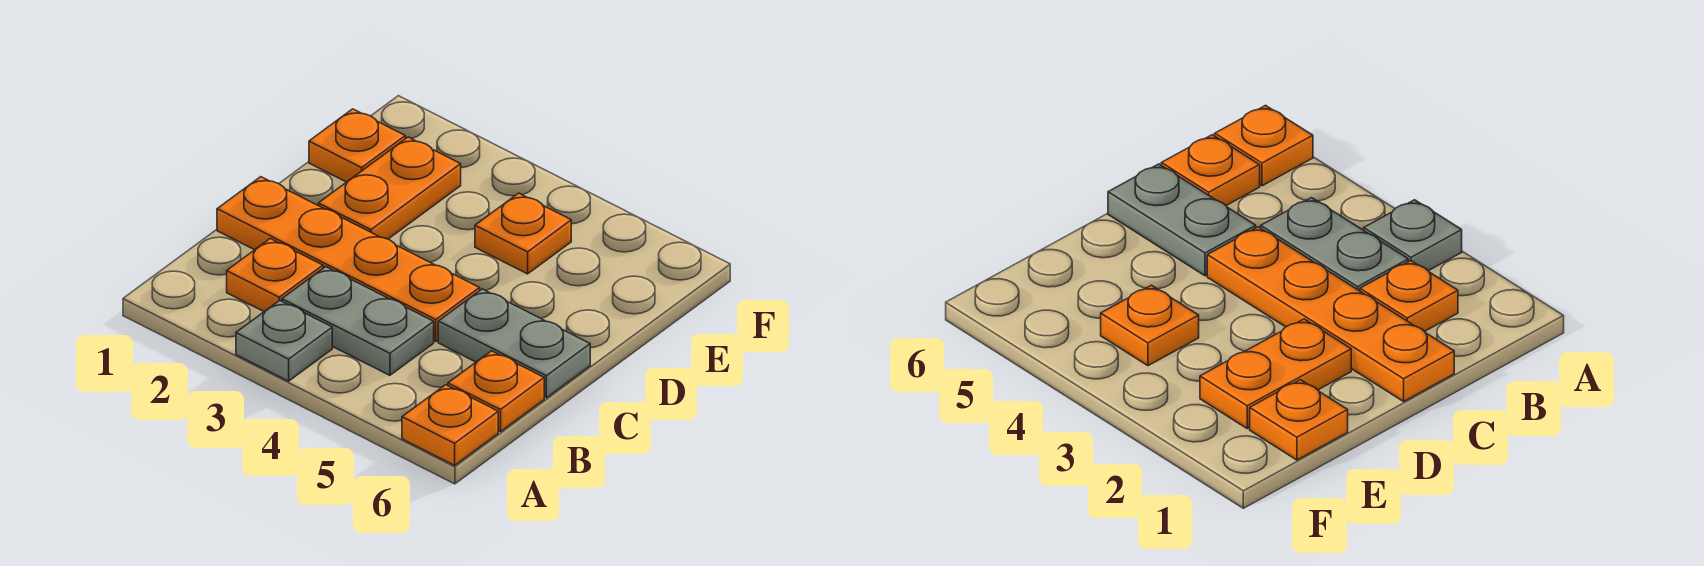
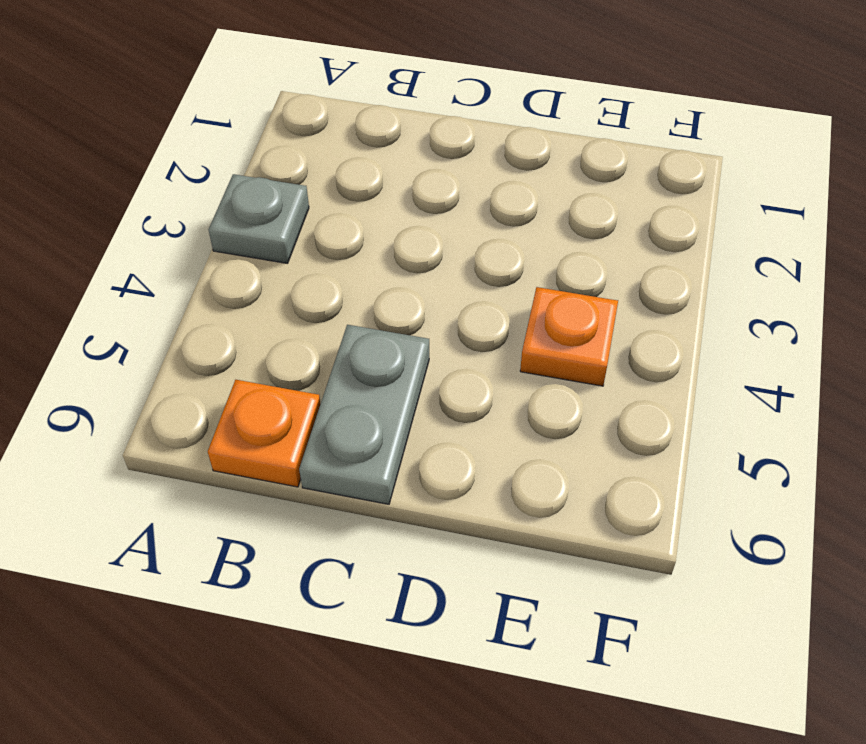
none -> orange 1x1 plate [402,385,498,465]
none -> orange 1x1 plate [227,239,323,312]

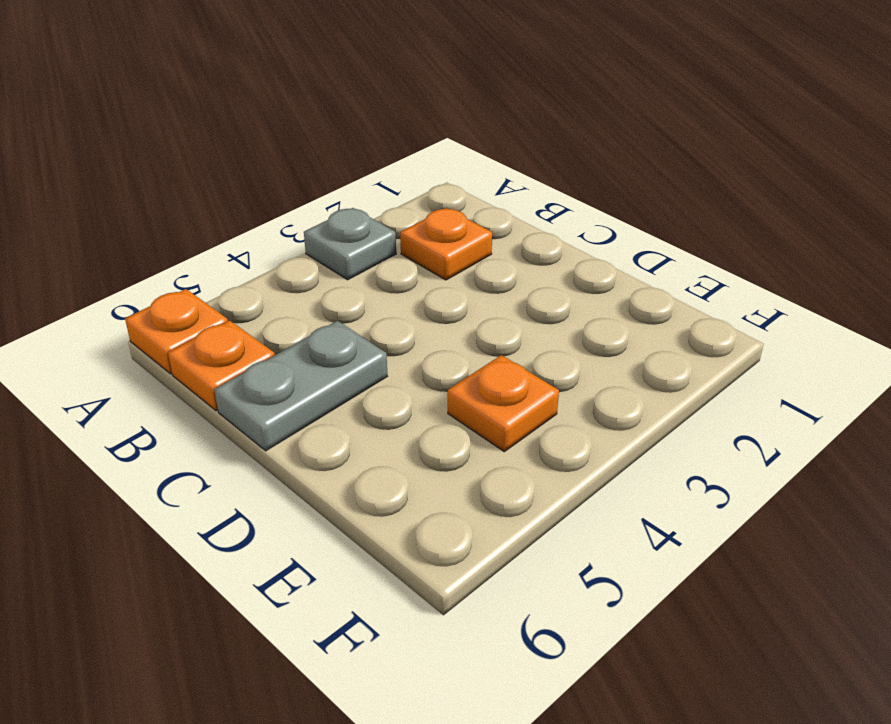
none -> grey 1x2 plate [282,267,434,375]
none -> orange 1x4 plate [217,177,480,341]

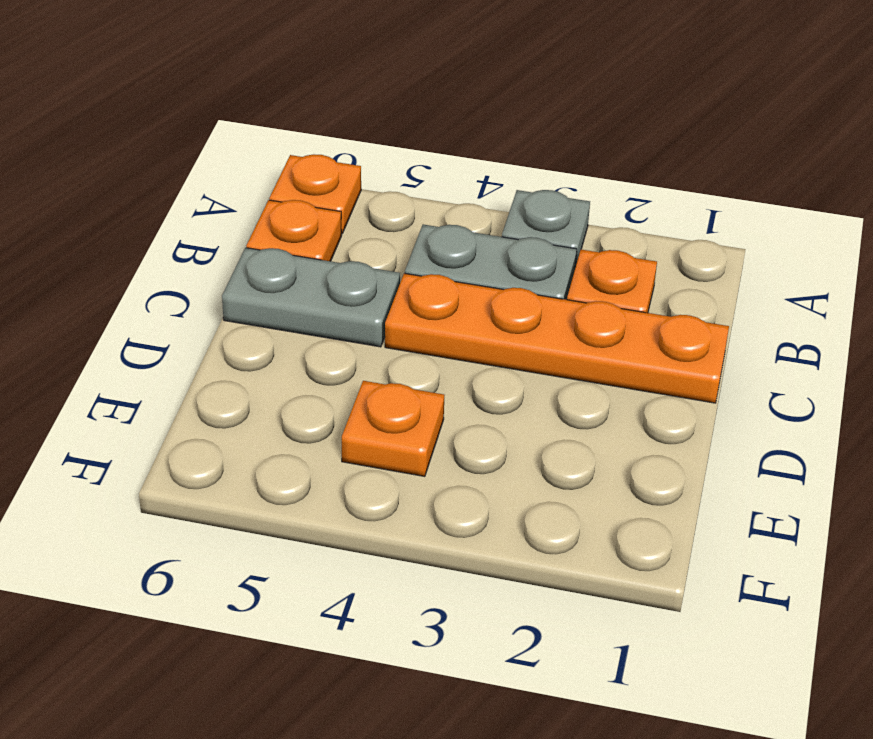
none -> orange 1x2 plate [318,137,461,239]
none -> orange 1x1 plate [309,109,405,182]

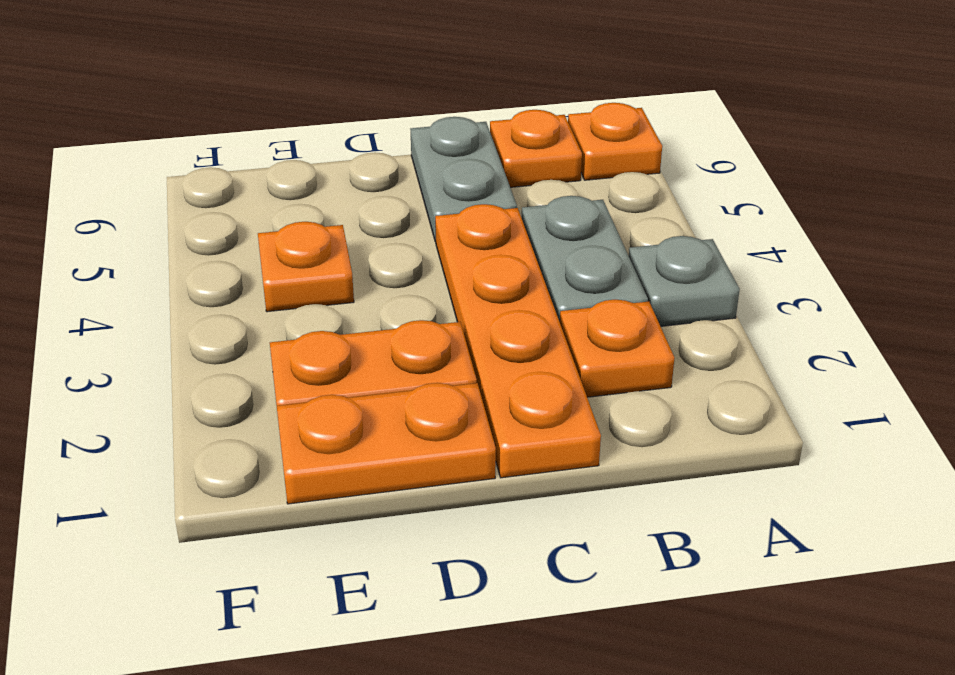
orange 1x2 plate [277,383,496,504] -> orange 1x1 plate [309,109,405,182]

